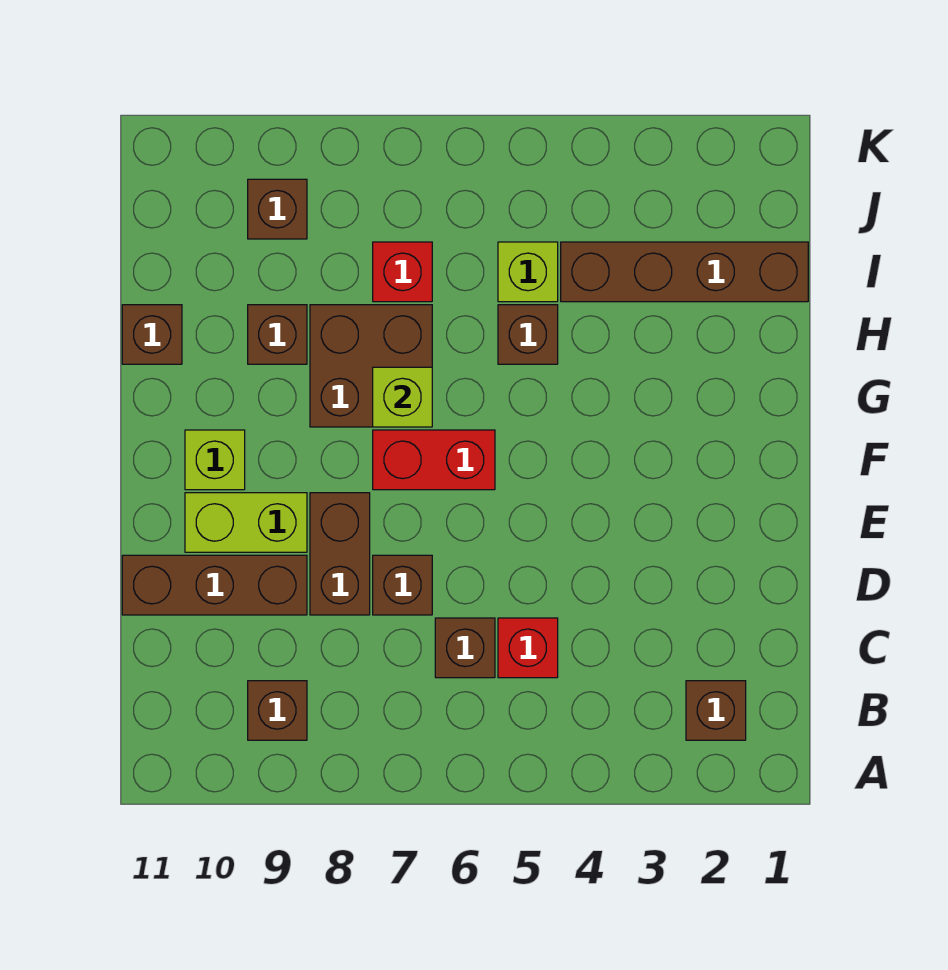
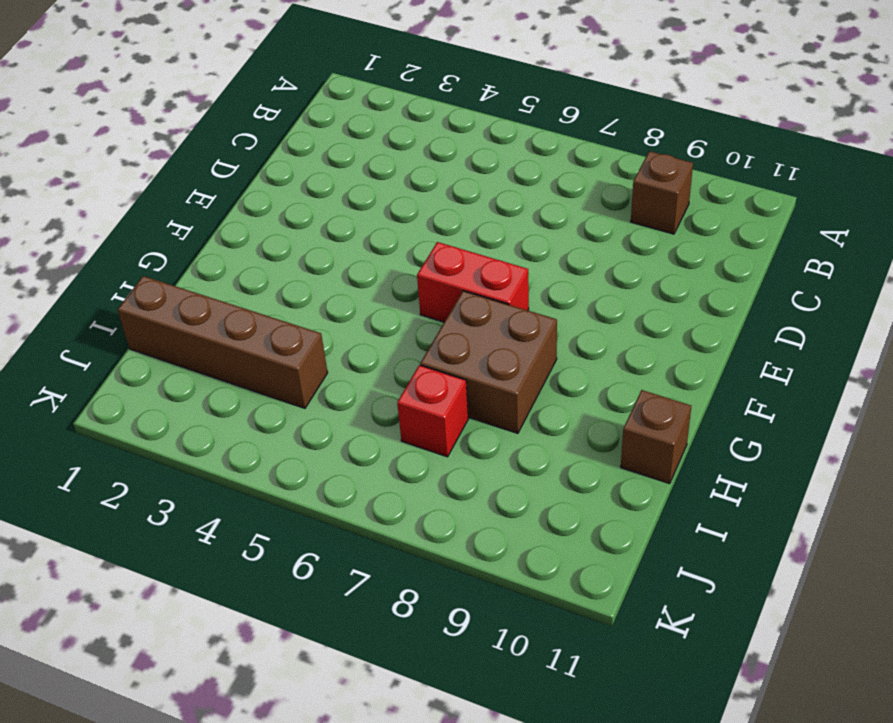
none -> brown 1x1 brick [686,681,746,740]
none -> red 1x1 brick [498,618,558,678]
none -> brown 1x1 brick [435,618,495,678]

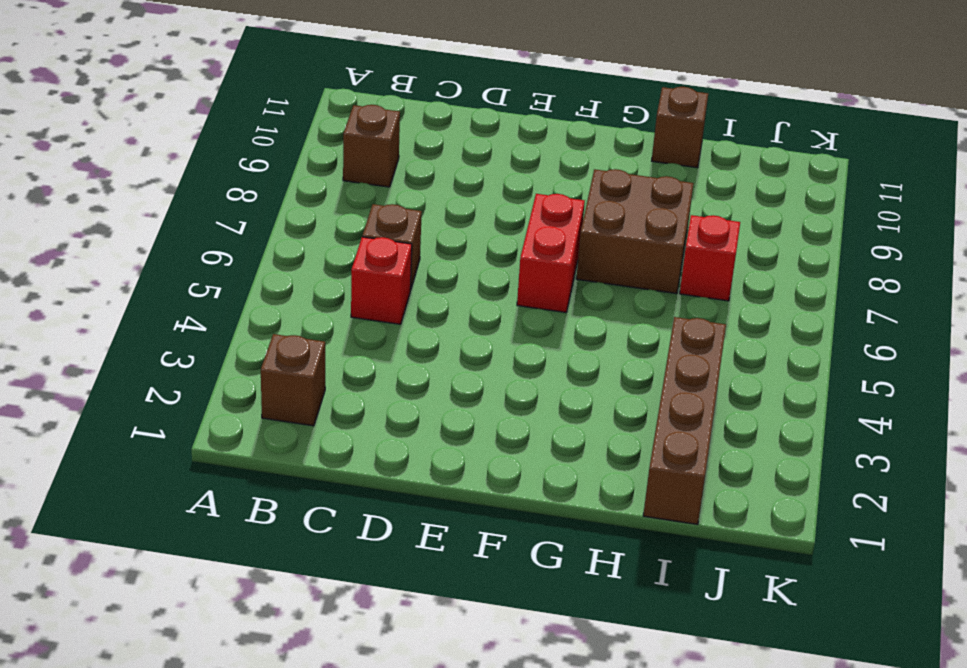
none -> brown 1x1 brick [373,555,432,615]
none -> brown 1x2 brick [310,493,370,615]
none -> brown 1x3 brick [122,555,307,615]

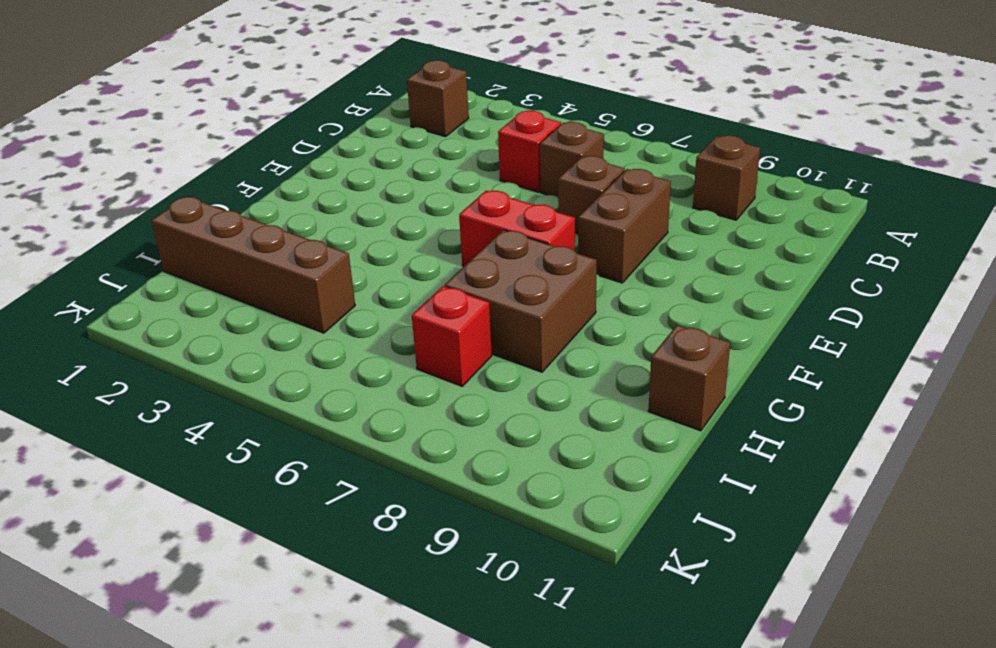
none -> brown 1x3 brick [122,555,307,615]
none -> lime 1x2 brick [185,493,307,552]
none -> lime 1x1 brick [185,430,245,490]

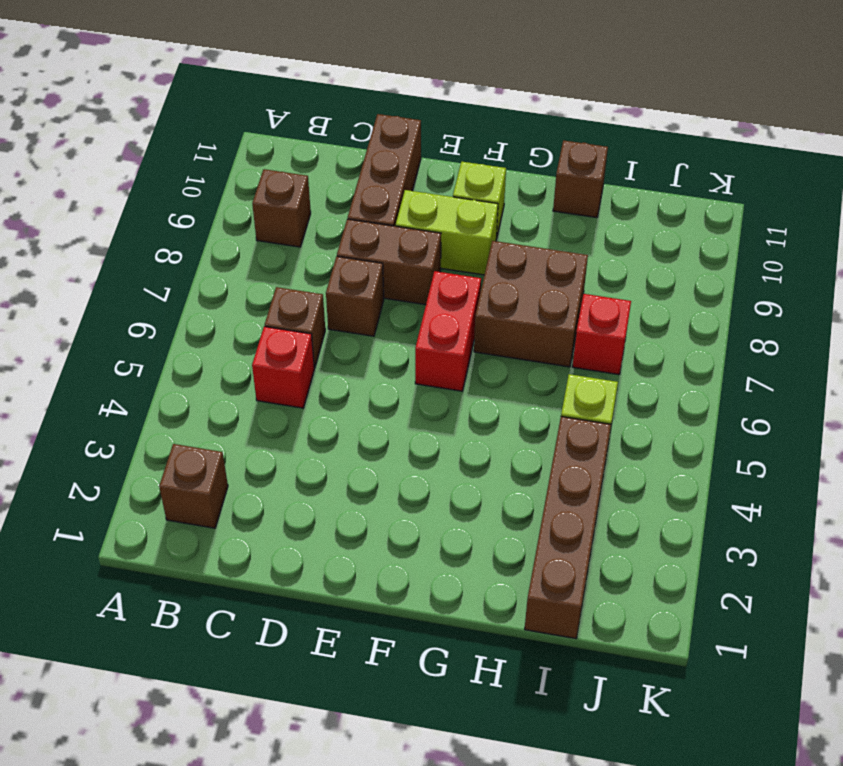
lime 1x2 brick [396,190,498,275] -> lime 1x2 brick turned to [185,493,307,552]
none -> brown 1x1 brick [498,305,558,364]
none -> brown 1x1 brick [248,305,307,364]
none -> brown 1x1 brick [248,179,307,239]

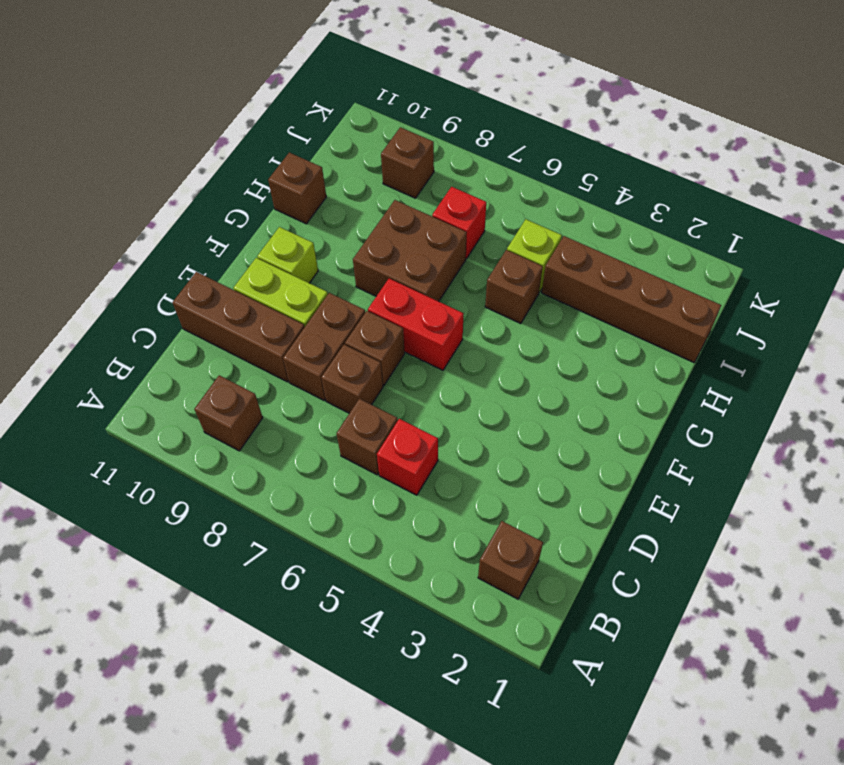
brown 1x1 brick [345,311,405,385] -> brown 1x1 brick moved to [248,305,307,364]
none -> lime 1x1 brick [373,367,432,427]

